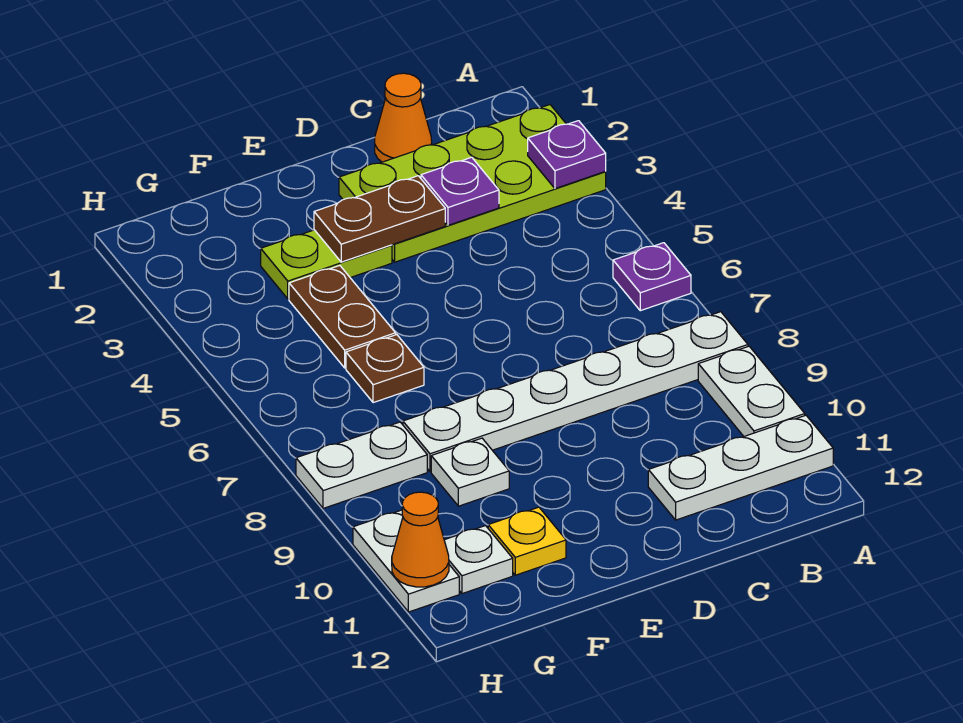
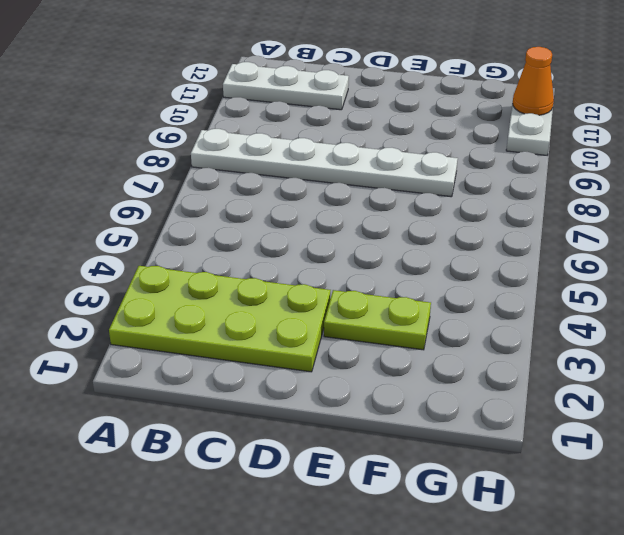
none -> purple 1x1 plate [613,243,691,311]
none -> white 1x2 plate [698,346,805,436]
none -> orange 1x1 cone [375,73,432,162]

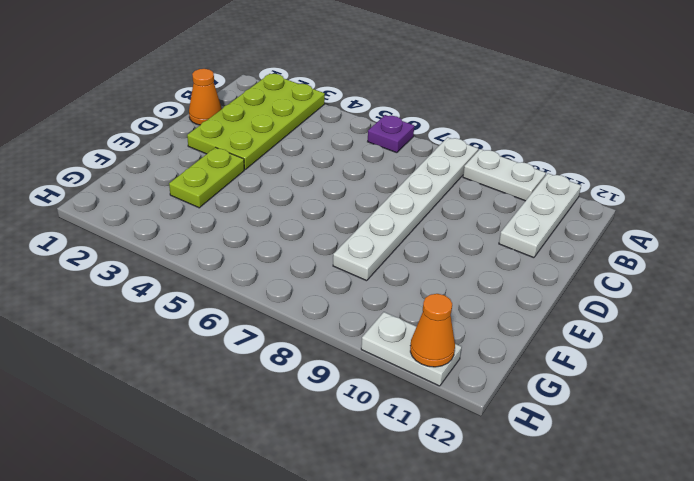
none -> brown 1x2 plate [289,266,396,368]
none -> brown 1x1 plate [346,335,424,403]
none -> white 1x1 plate [431,438,509,506]

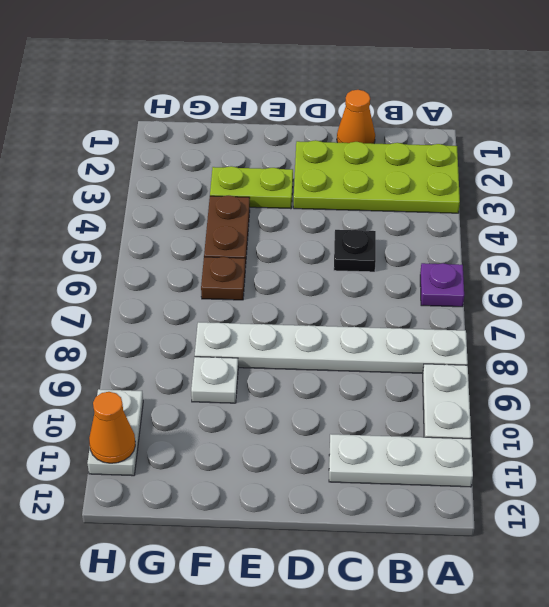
black 1x1 plate [334,229,376,272] -> none
none -> yellow 1x1 plate [488,507,566,575]
none -> white 1x2 plate [296,422,427,508]
none -> white 1x1 plate [444,526,513,594]

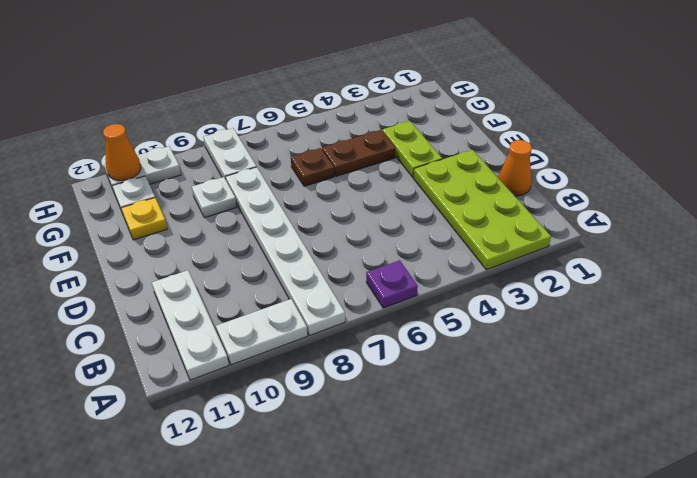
none -> purple 1x1 plate [528,121,606,189]
none -> purple 1x1 plate [421,157,499,225]
none -> brown 1x2 plate [314,176,445,262]

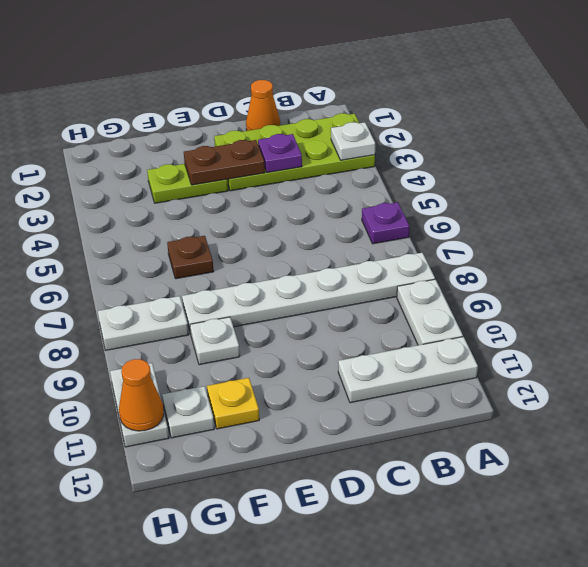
white 1x1 plate [331,122,375,160] -> purple 1x1 plate [528,121,606,189]
none -> brown 1x2 plate [289,266,396,368]

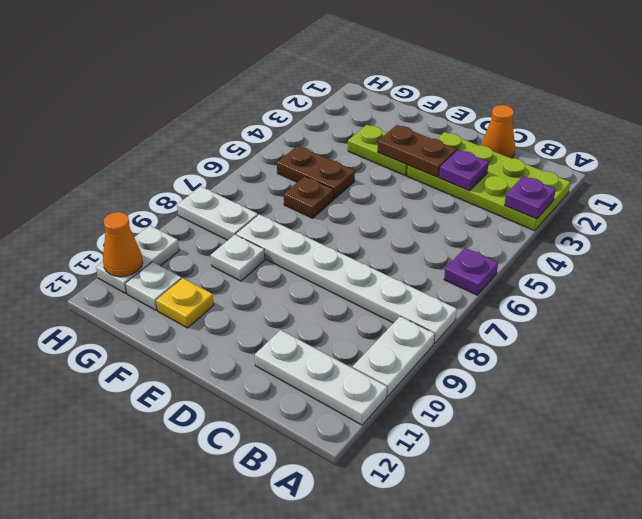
brown 1x2 plate [277,146,355,199] -> brown 1x2 plate turned to [289,266,396,368]

